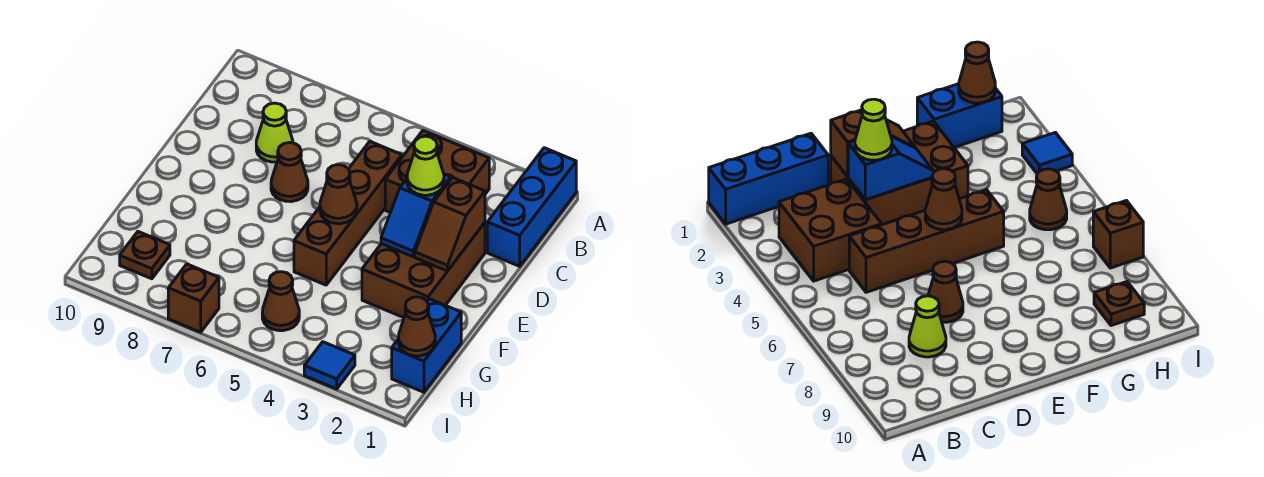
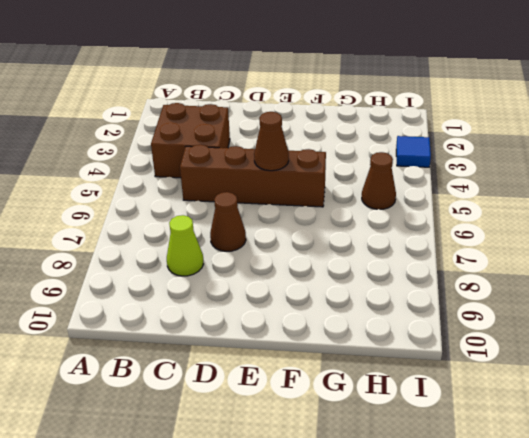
none -> blue 1x3 brick [487,148,576,266]
none -> brown 2x3 brick [362,223,485,318]
none -> blue 1x2 brick [392,299,461,392]

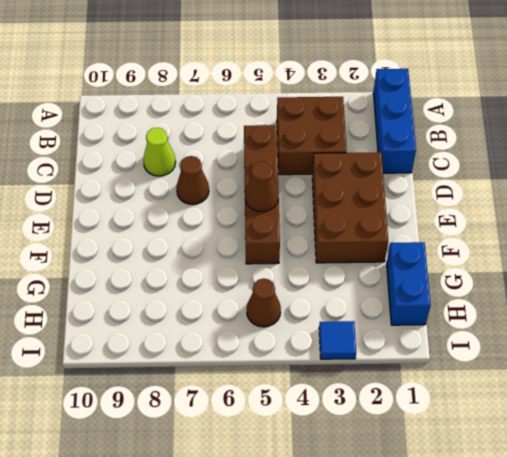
none -> brown 1x1 plate [120,232,170,279]
none -> brown 1x1 brick [168,264,219,332]
none -> brown 1x2 slope [415,178,485,271]

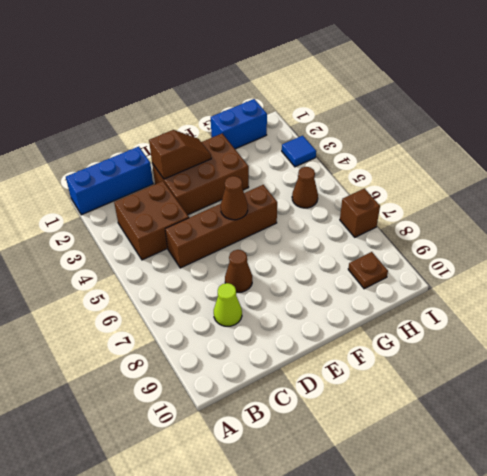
none -> blue 1x2 slope [381,174,451,257]
none -> brown 1x1 cone [398,297,435,356]
none -> lime 1x1 cone [407,136,444,195]

